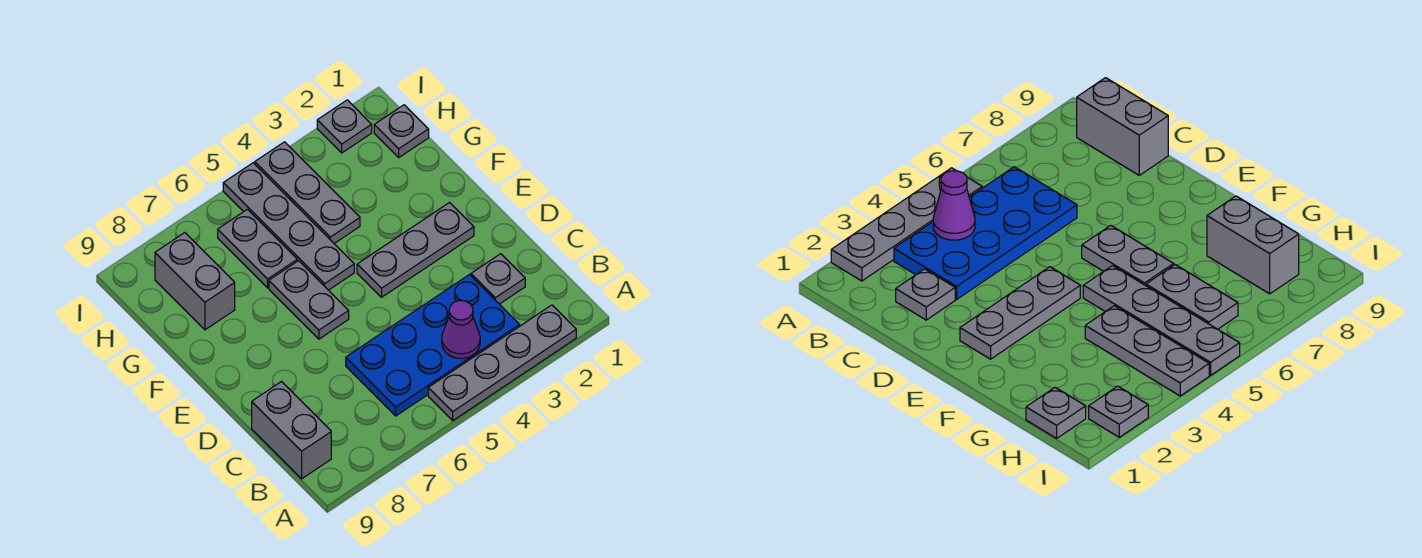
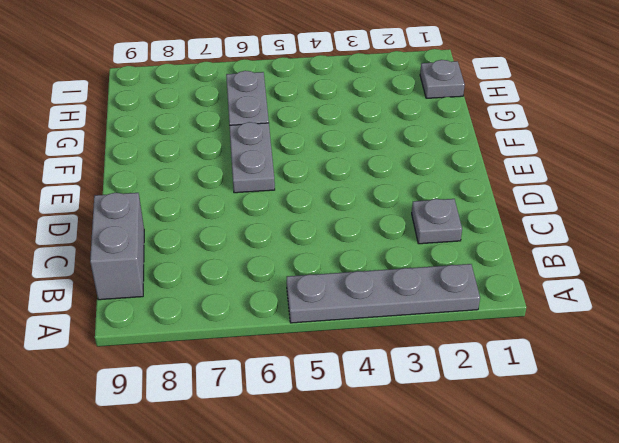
none -> blue 2x4 plate [346,275,520,416]
none -> grey 1x3 plate [357,203,474,297]
none -> grey 1x4 plate [223,163,354,290]

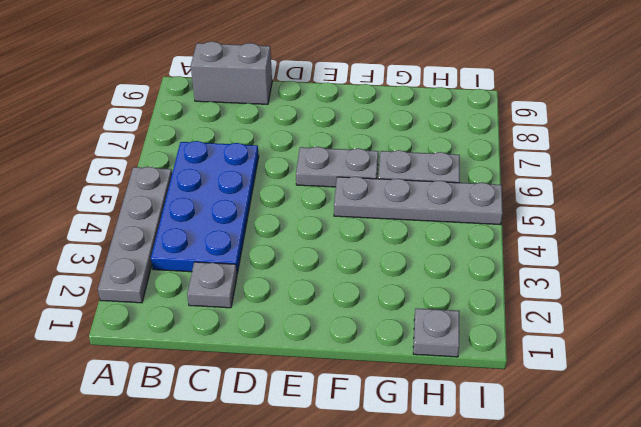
none -> grey 1x3 plate [357,203,474,297]
none -> grey 1x3 plate [255,142,360,243]
none -> grey 1x2 brick [155,233,235,330]

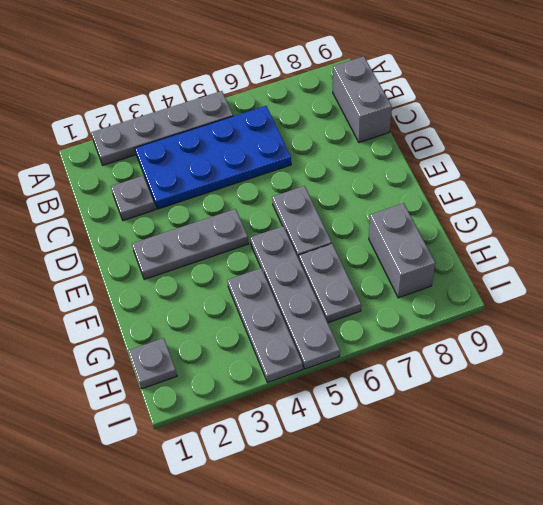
none -> grey 1x1 plate [317,100,372,153]
none -> purple 1x1 cone [442,300,480,359]

